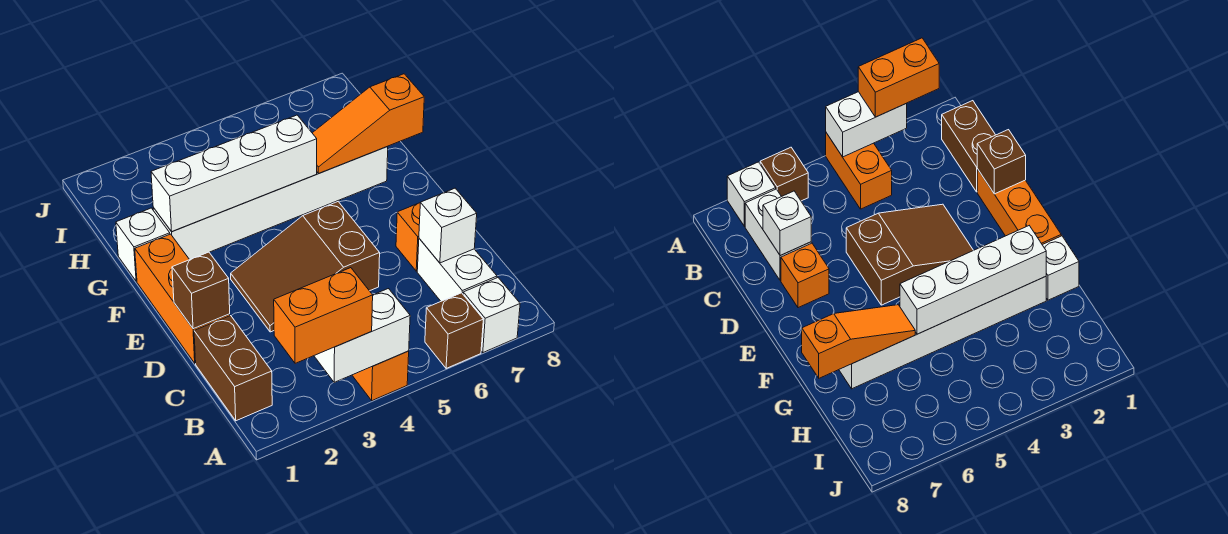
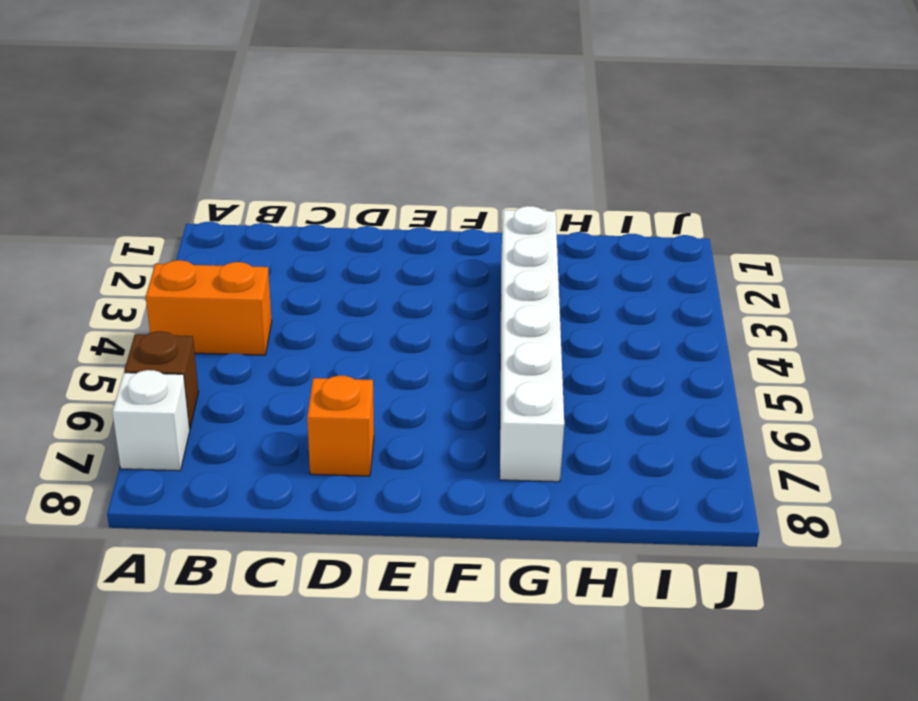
none -> brown 1x2 brick [194,316,272,421]
none -> white 1x2 brick [417,239,497,301]
none -> orange 1x3 brick [135,234,230,363]

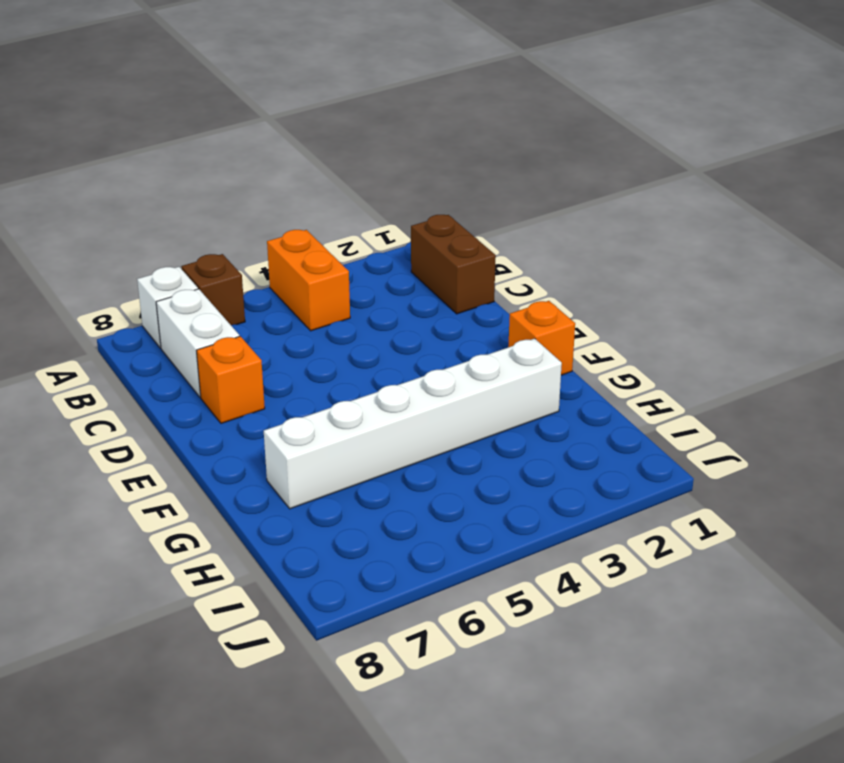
orange 1x1 brick [508,301,575,375] -> orange 1x3 brick [135,234,230,363]
none -> brown 2x3 slope [231,202,380,332]
none -> white 1x1 brick [116,208,170,281]
none -> white 1x2 brick [314,289,410,382]

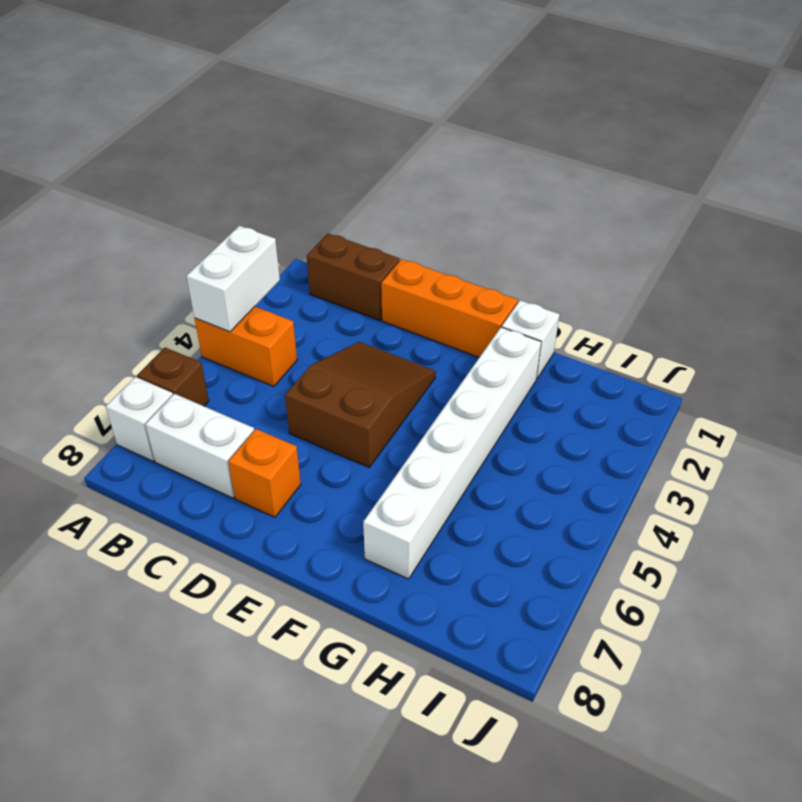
none -> white 1x1 brick [419,188,477,263]
none -> brown 1x1 brick [172,252,230,329]
none -> white 1x4 brick [151,115,317,232]

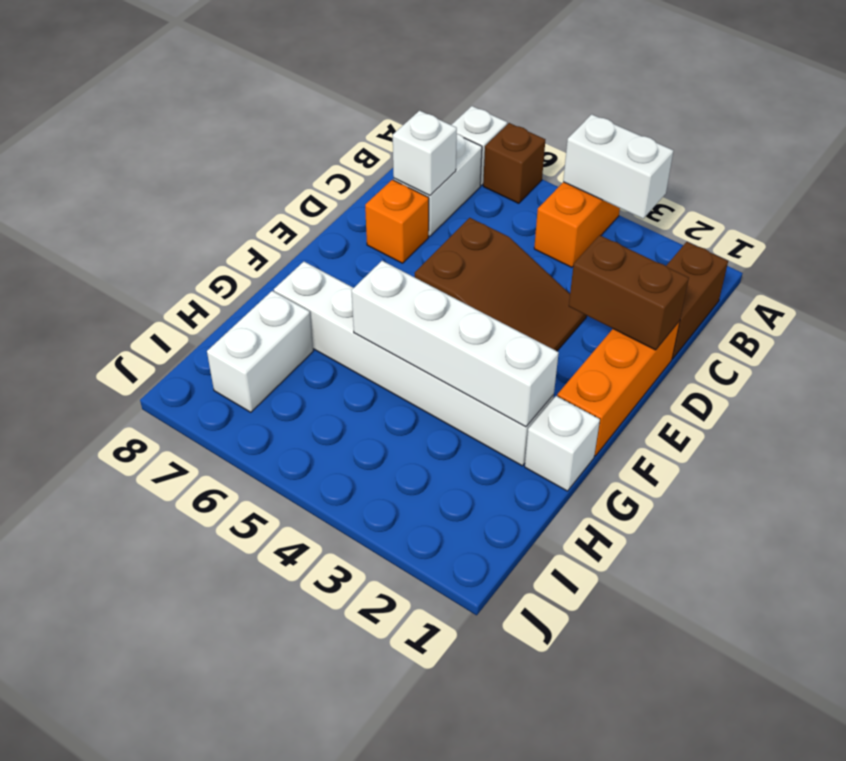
brown 1x2 brick [569,235,689,350] -> brown 1x1 brick [172,252,230,329]
white 1x2 brick [207,291,313,412] -> none
none -> orange 1x3 slope [313,74,424,173]
none -> orange 1x2 brick [274,268,373,363]

